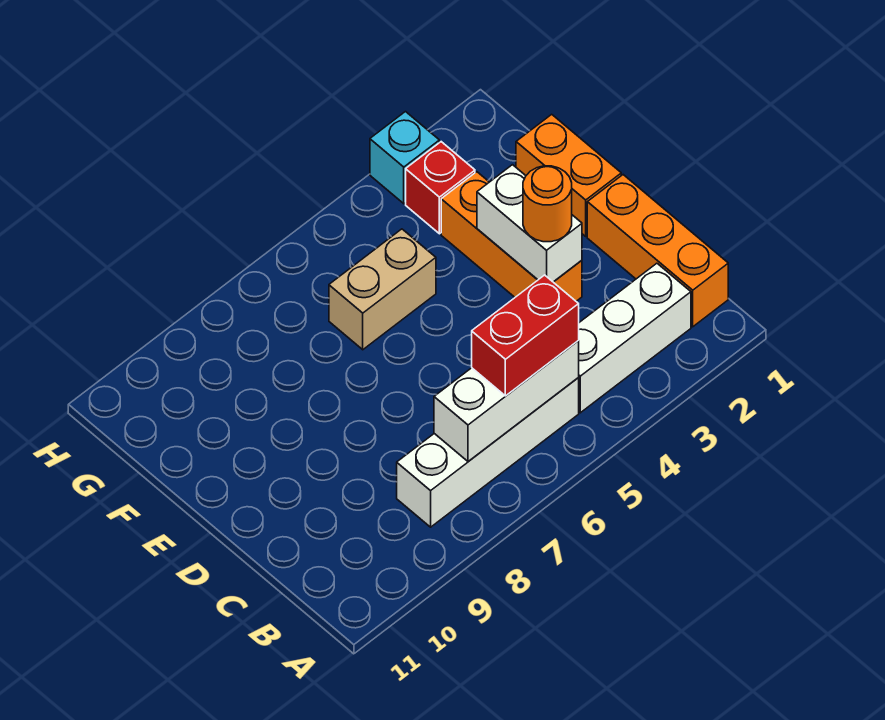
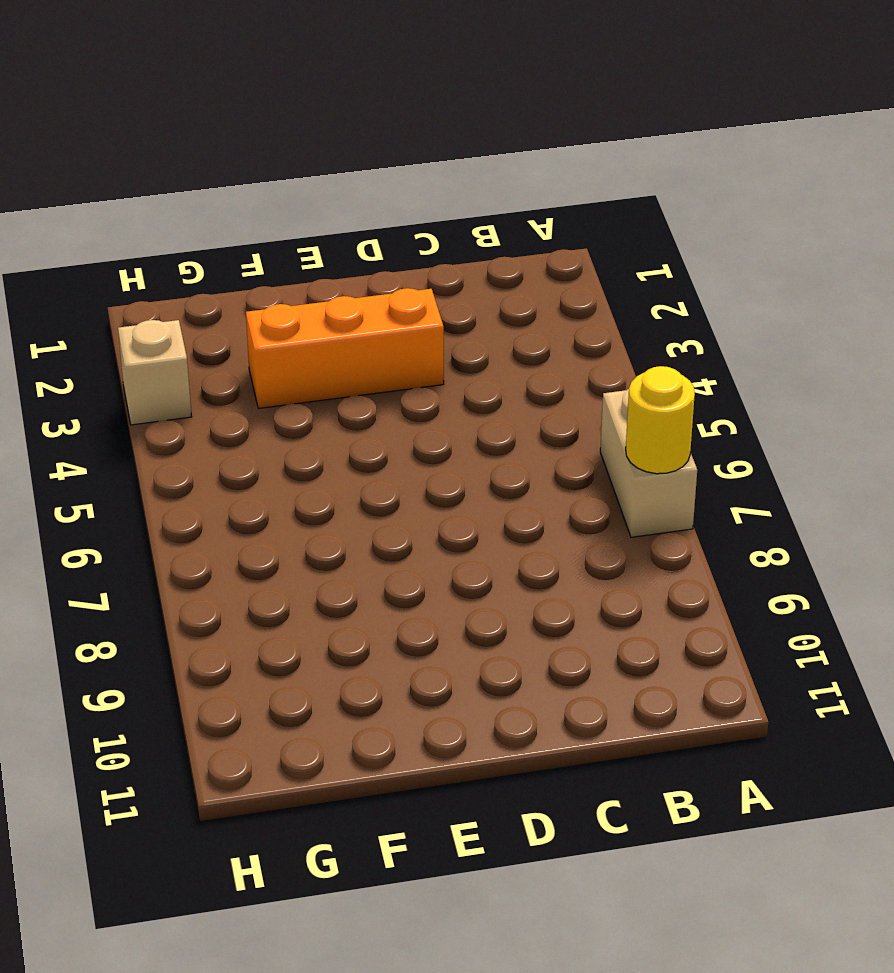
tan 1x2 brick [600,389,697,537] -> tan 1x2 brick moved to [329,229,436,350]
yellow 1x1 round brick [626,366,695,474] -> none
tan 1x1 brick [118,320,192,425] -> cyan 1x1 brick [370,112,439,204]
none -> orange 1x3 brick [587,175,728,327]
none -> white 1x3 brick [578,263,691,413]
none -> white 1x4 brick [397,378,579,527]

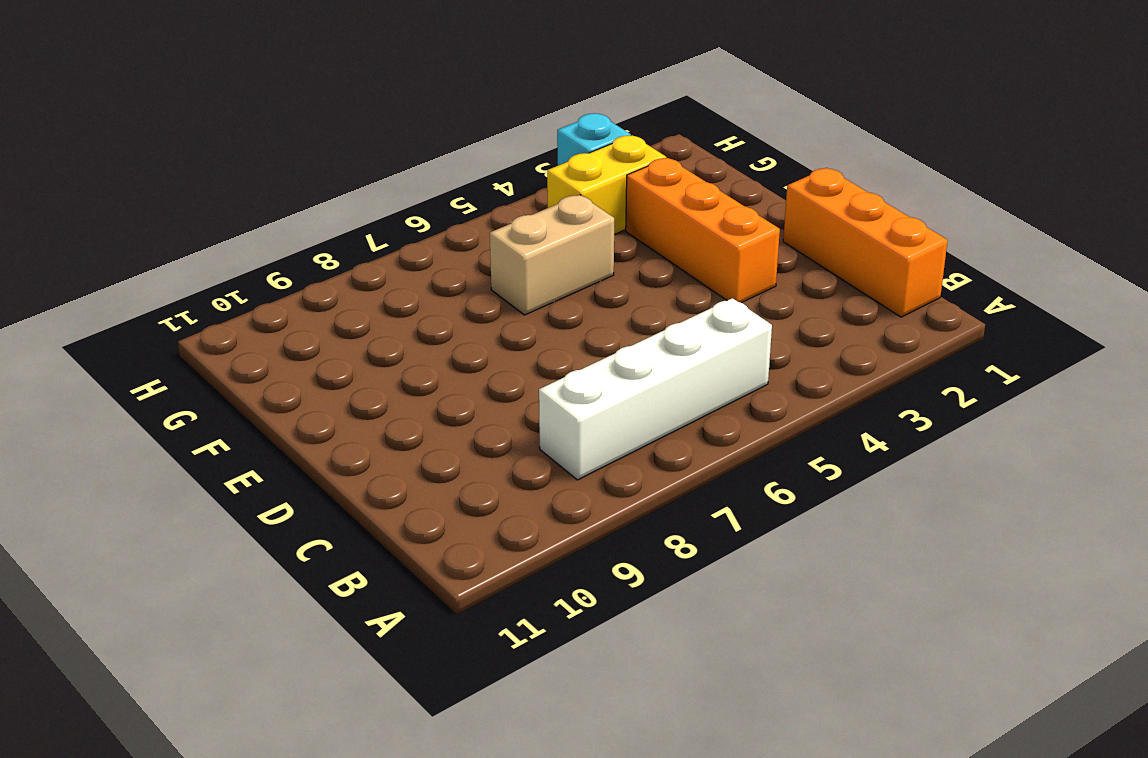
yellow 1x2 brick [547,135,666,235] -> red 1x1 brick [406,142,475,234]
none -> white 1x3 brick [578,263,691,413]
none -> orange 1x2 brick [516,114,621,236]
none -> white 1x3 brick [434,341,579,462]

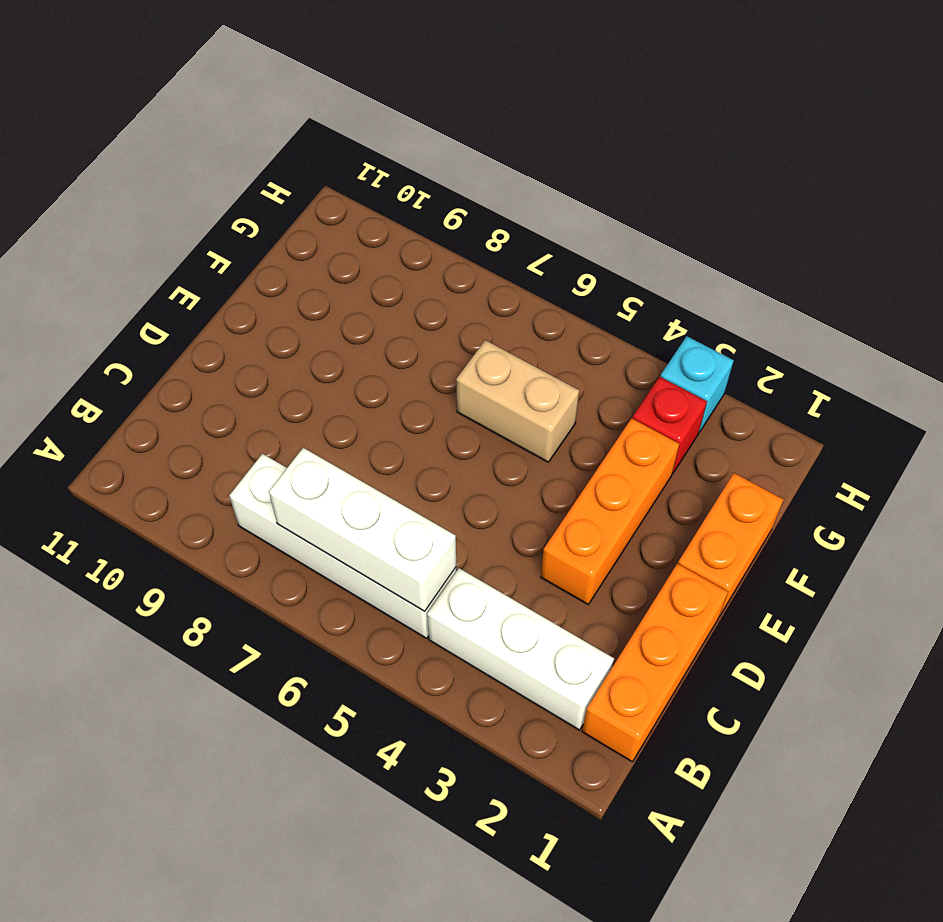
none -> white 1x2 brick [477,165,582,282]
none -> red 1x2 brick [472,275,579,396]
none -> orange 1x1 round brick [523,166,572,242]

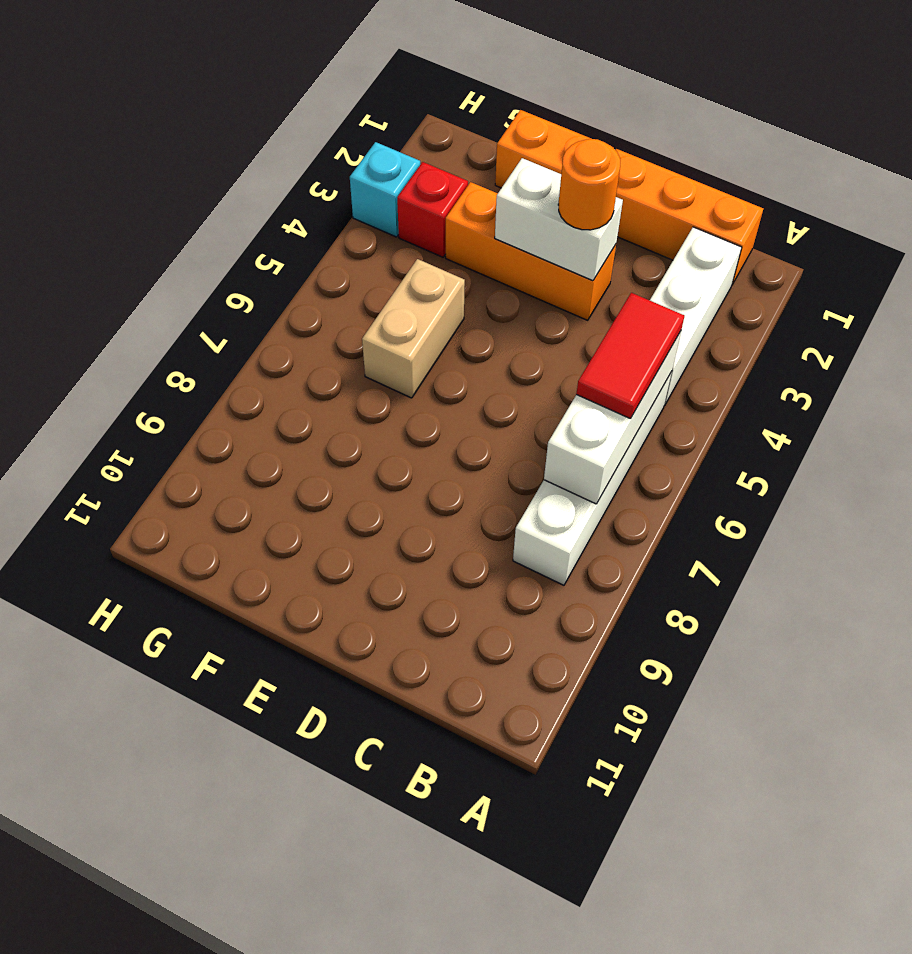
red 1x2 tile [576,293,684,419] -> red 1x2 brick [472,275,579,396]

